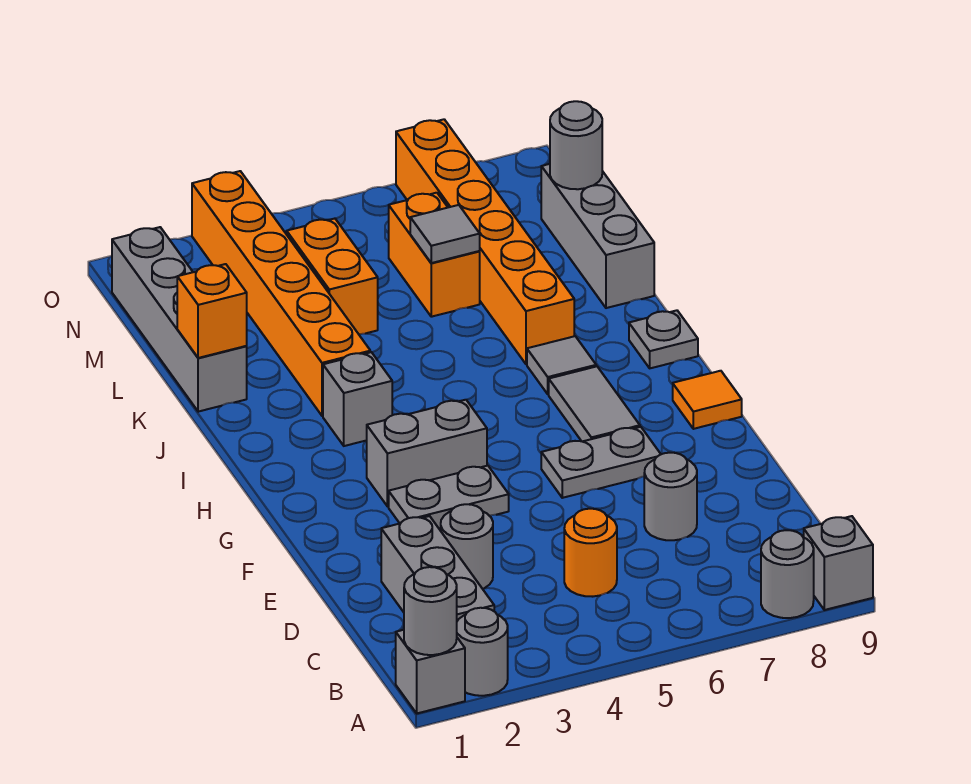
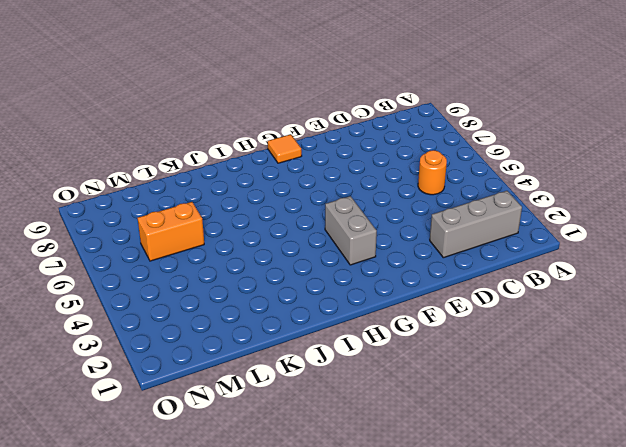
none -> grey 1x1 brick [396,630,465,713]
none -> grey 1x1 round brick [457,608,508,696]
none -> grey 1x1 round brick [761,530,814,618]

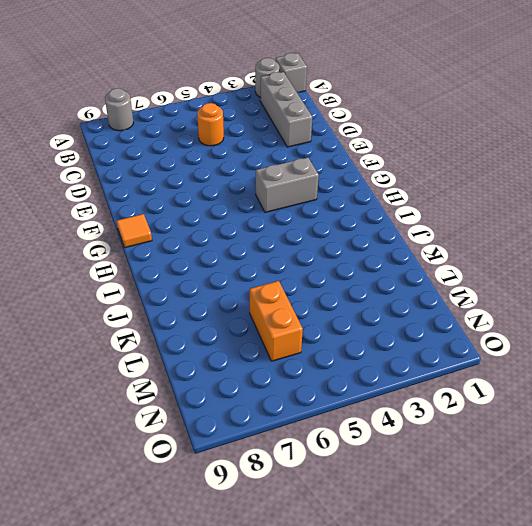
none -> grey 1x1 brick [804,516,873,610]
none -> grey 1x1 round brick [441,504,493,589]
none -> grey 1x1 round brick [644,453,697,540]

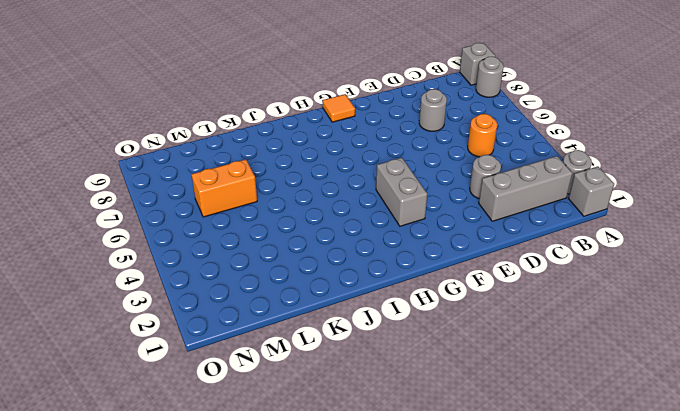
none -> grey 1x2 plate [389,466,509,528]
none -> grey 1x2 plate [541,427,661,498]
none -> grey 1x2 tile [549,366,640,442]

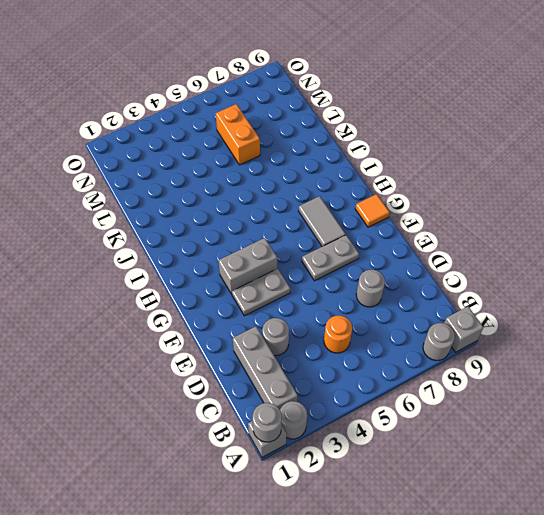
none -> grey 1x1 brick [323,352,392,446]
none -> grey 1x1 tile [527,336,596,394]
none -> grey 1x1 plate [629,310,698,368]

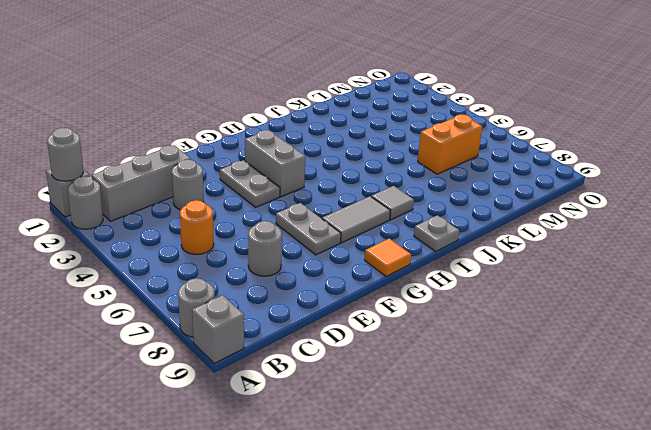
none -> grey 1x1 brick [323,352,392,446]
none -> orange 1x6 brick [192,171,370,416]
none -> orange 1x6 brick [396,119,574,364]

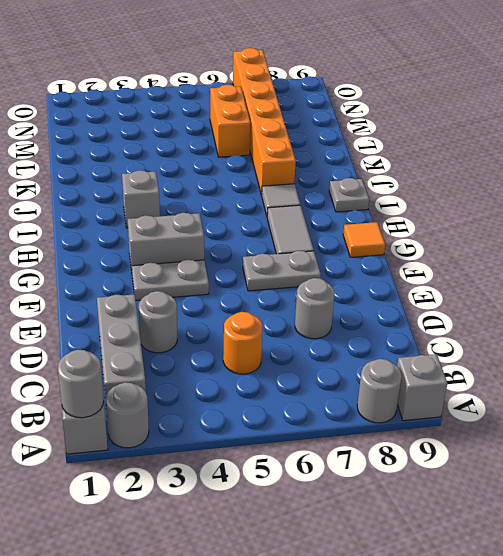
none -> orange 1x6 brick [192,171,370,416]
none -> grey 1x4 brick [112,227,247,412]
none -> grey 1x3 brick [541,164,654,308]

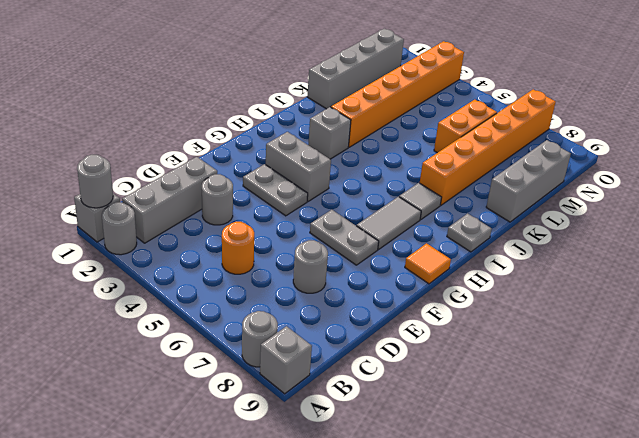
none -> orange 1x2 brick [287,219,378,334]
none -> orange 1x1 brick [177,264,247,358]
none -> grey 1x1 tile [410,205,480,263]

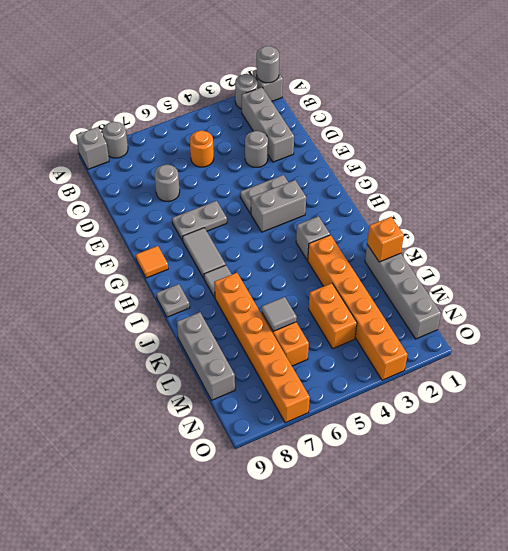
none -> grey 1x1 round brick [550,101,602,189]

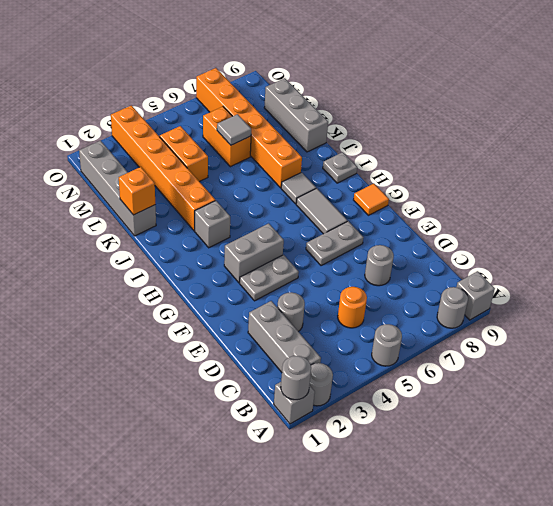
grey 1x1 round brick [372,324,402,366] -> grey 1x1 round brick moved to [550,101,602,189]

